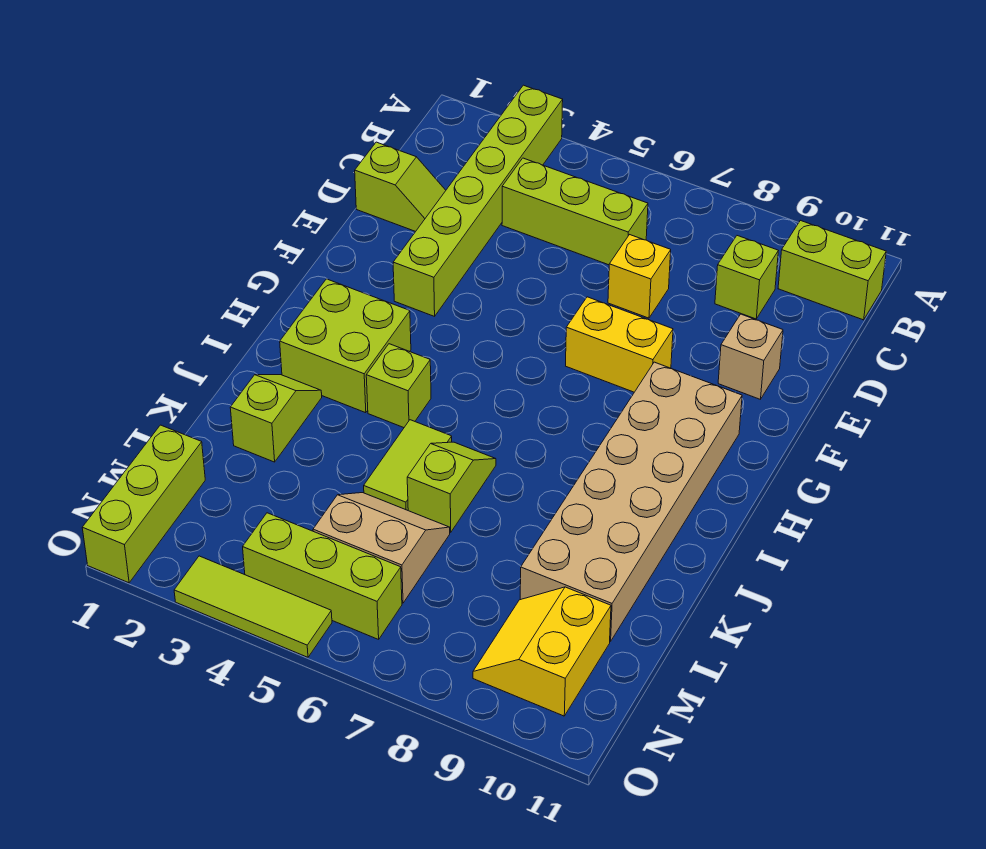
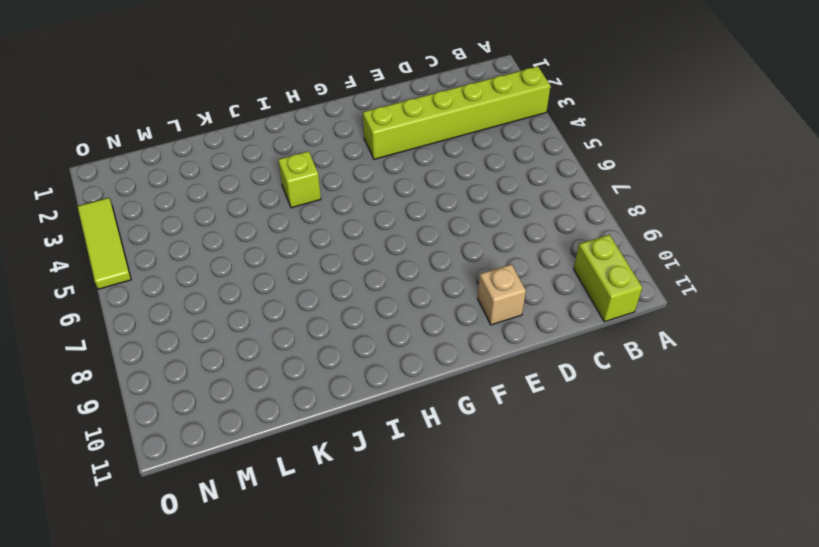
none -> lime 1x3 brick [502,158,648,265]
none -> lime 1x1 brick [715,236,778,319]
none -> lime 1x2 slope [355,142,446,232]

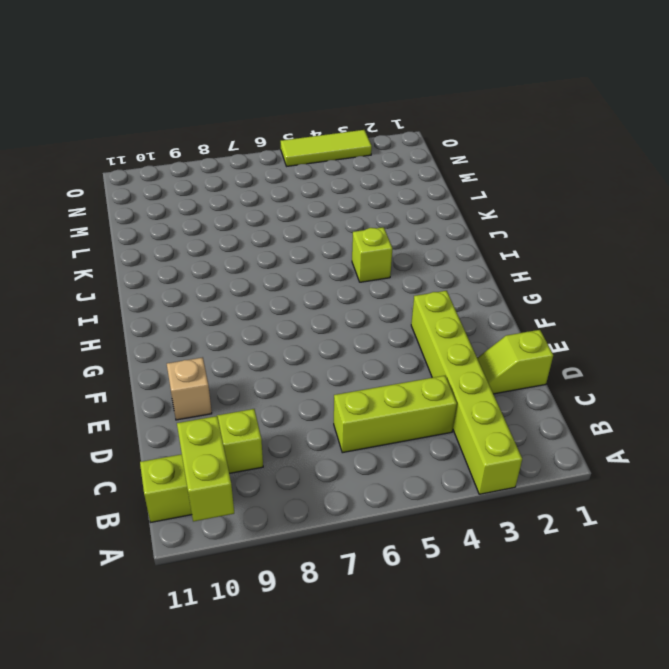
lime 1x2 brick [177,416,234,522] -> none
none -> yellow 1x1 brick [608,235,671,318]
none -> yellow 1x2 brick [566,297,673,392]
none -> tan 2x6 brick [520,362,742,642]

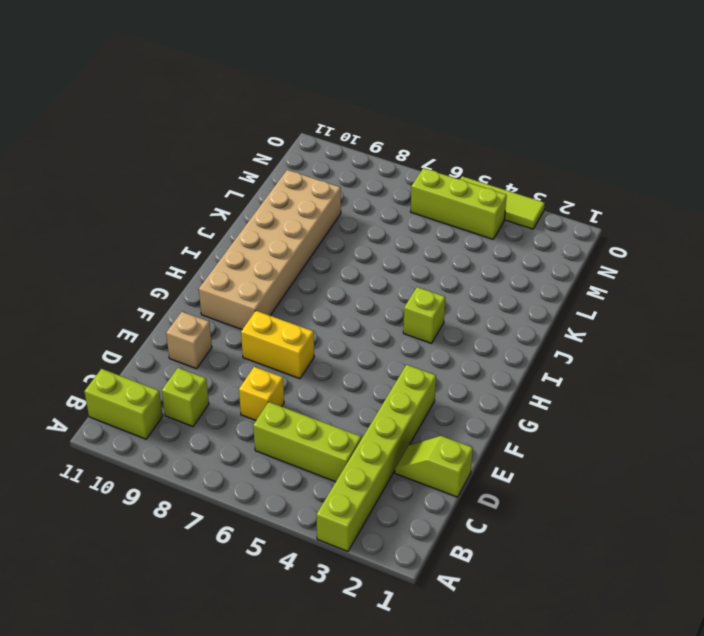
none -> lime 2x2 brick [280,279,411,413]
none -> lime 1x2 slope [230,375,322,462]
none -> lime 1x2 tile [364,420,452,510]

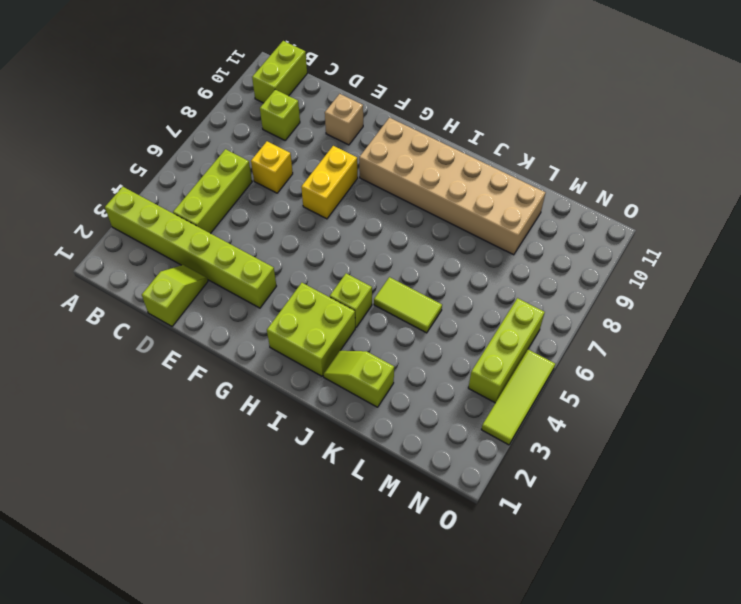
none -> lime 1x2 slope [407,442,496,532]
none -> tan 2x2 slope [313,493,450,603]
none -> lime 1x3 brick [82,425,205,583]

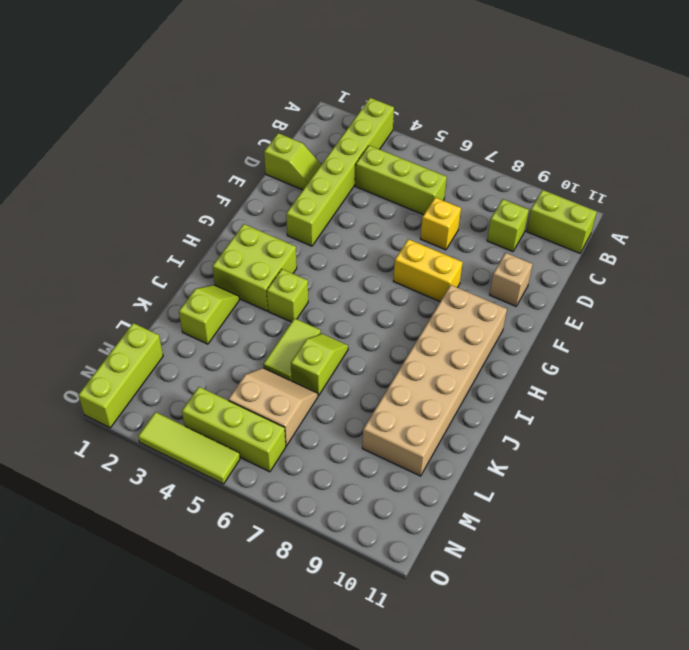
none -> yellow 2x2 slope [473,587,611,716]

